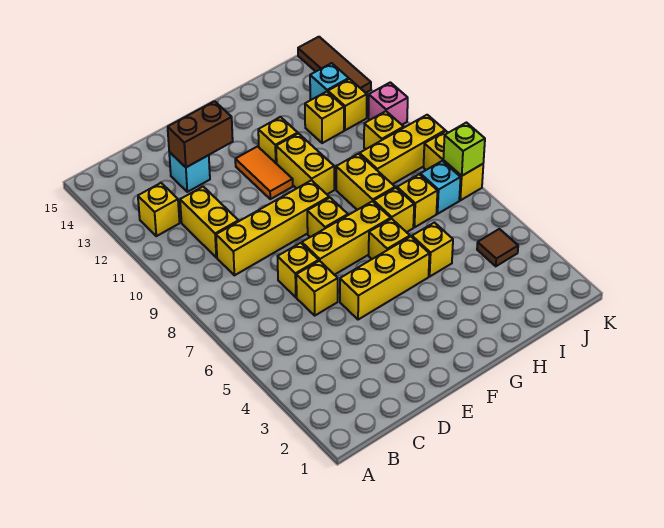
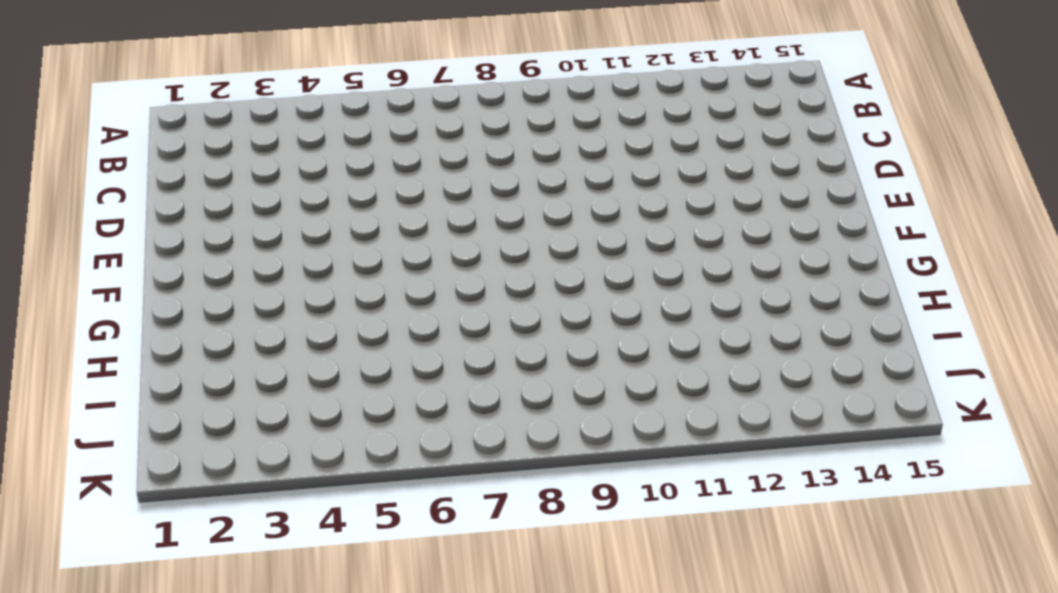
none -> yellow 1x1 brick [138,183,180,236]
none -> yellow 1x4 brick [216,180,329,275]
none -> yellow 1x2 brick [180,187,238,258]

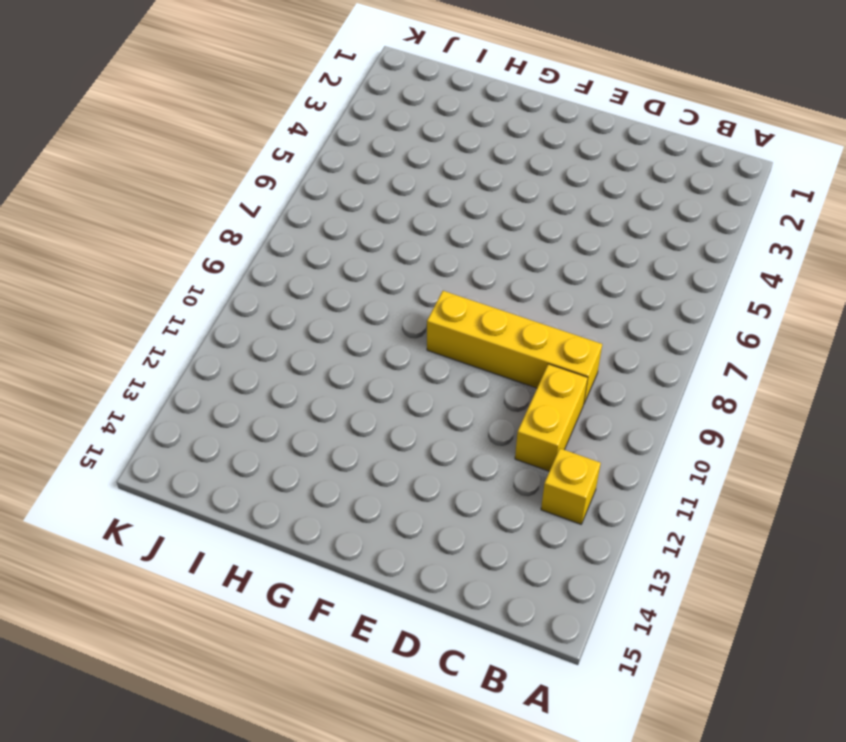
none -> yellow 1x1 brick [296,261,338,315]
none -> yellow 1x1 brick [278,243,319,297]
none -> cyan 1x1 brick [169,152,210,192]

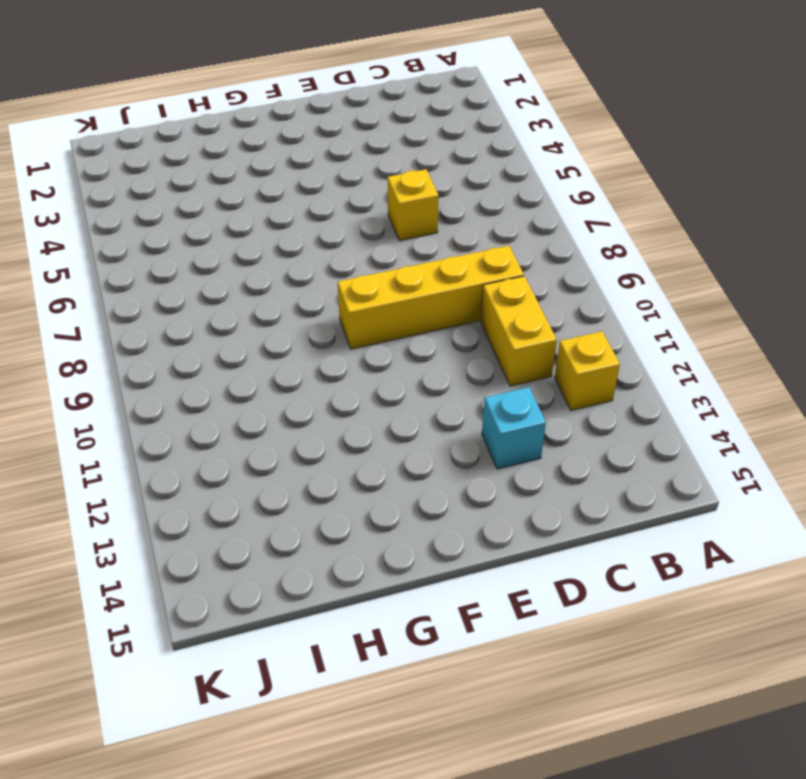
none -> yellow 1x1 brick [278,243,319,297]
none -> yellow 1x3 brick [340,237,429,320]
none -> yellow 1x3 brick [302,201,391,275]

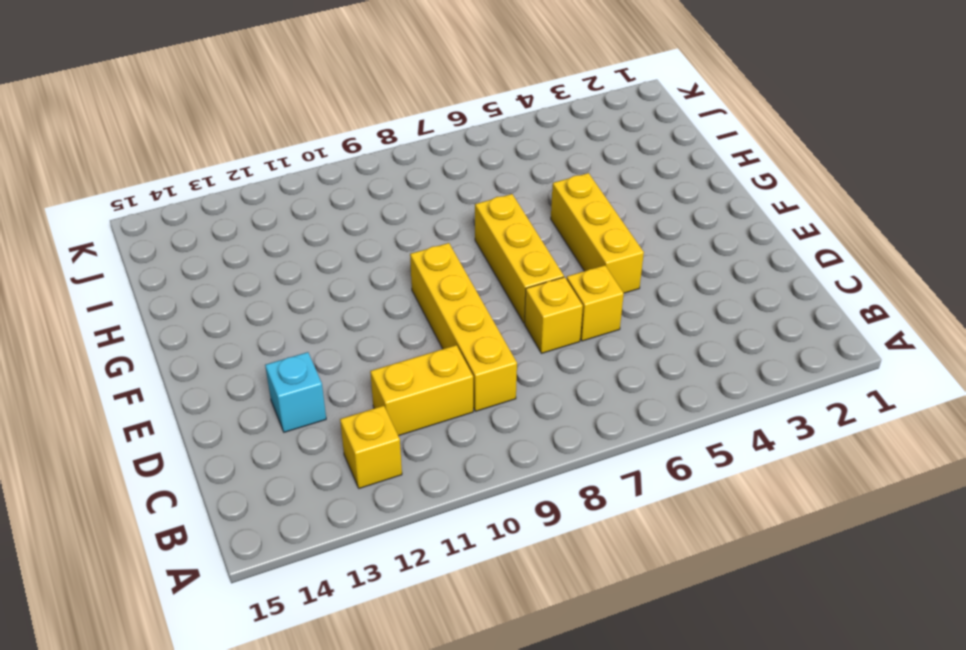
none -> yellow 1x1 brick [307,198,348,237]
none -> orange 1x2 tile [235,146,293,199]
none -> yellow 1x1 brick [369,219,410,259]

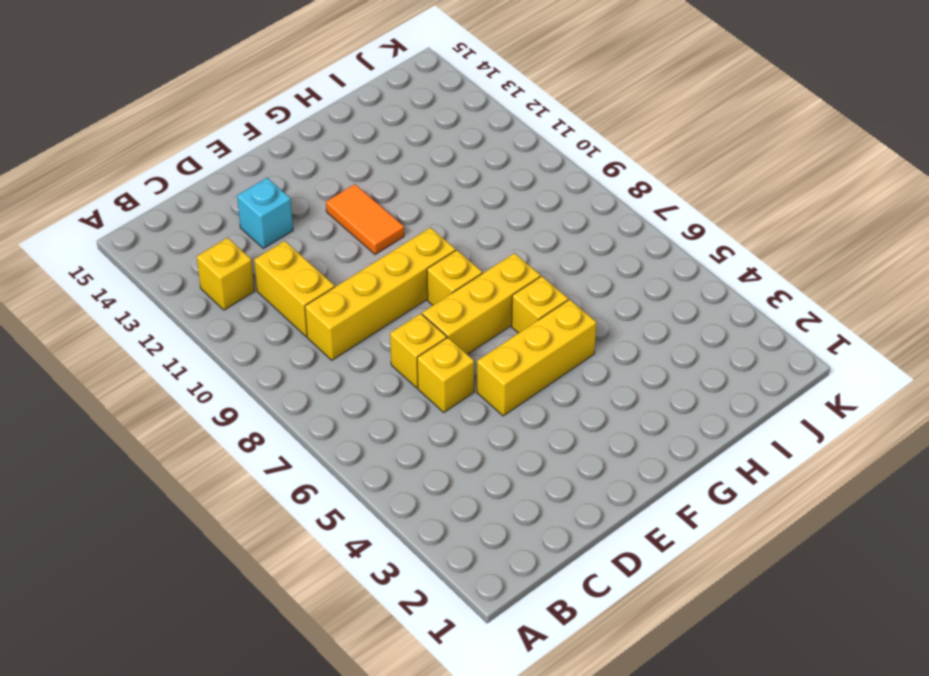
none -> yellow 1x2 brick [276,134,334,194]
none -> yellow 1x1 brick [258,117,298,164]
none -> yellow 1x1 brick [412,223,453,276]

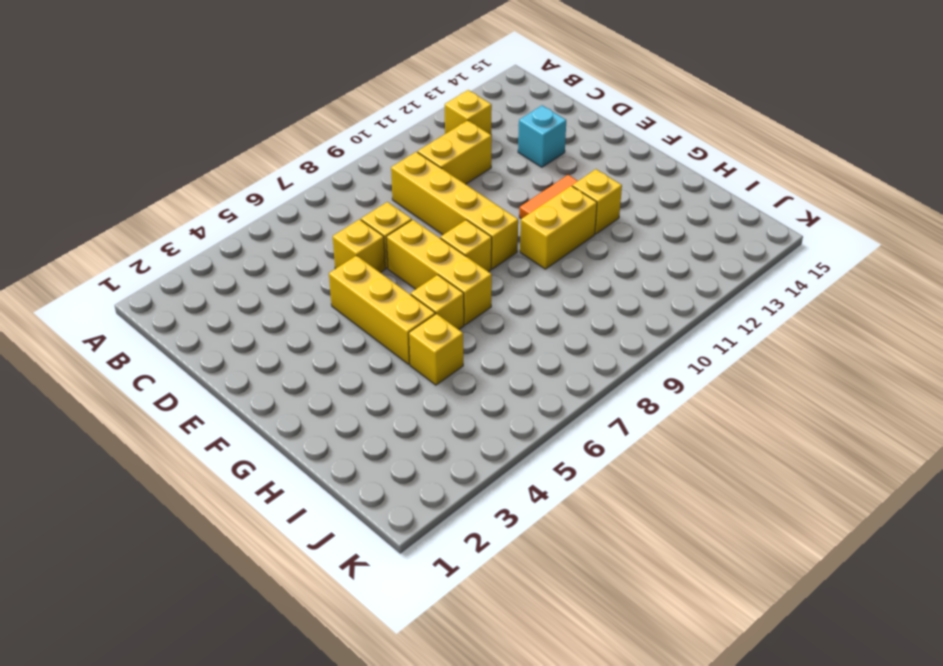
none -> yellow 1x1 brick [374,188,414,232]
none -> yellow 1x2 brick [336,154,395,210]
none -> yellow 1x1 brick [397,174,437,227]

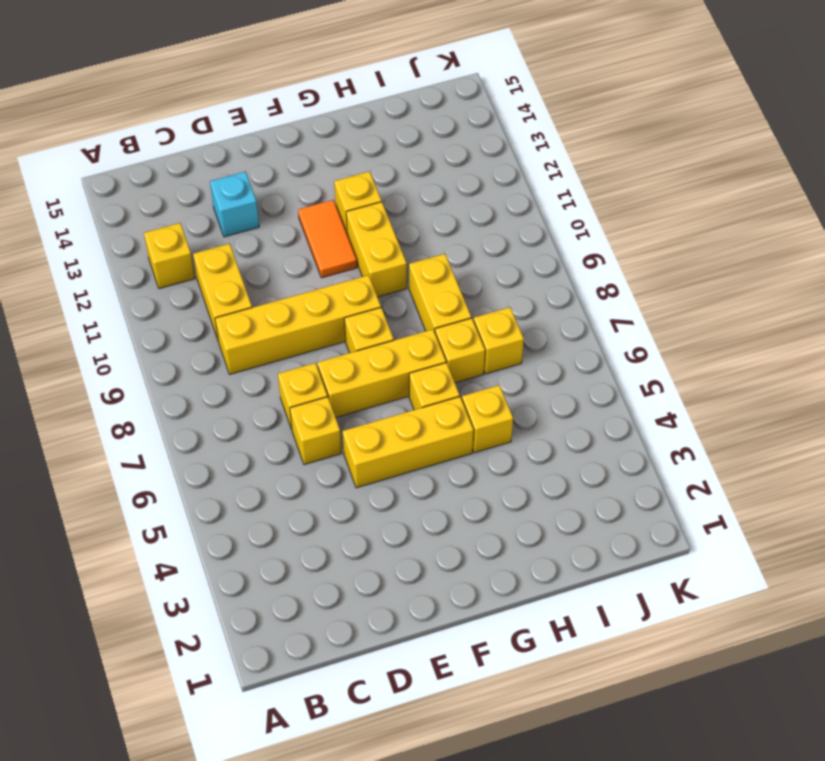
none -> yellow 1x3 brick [360,115,445,184]
none -> yellow 1x1 brick [305,92,344,143]
none -> brown 1x1 tile [477,229,518,266]

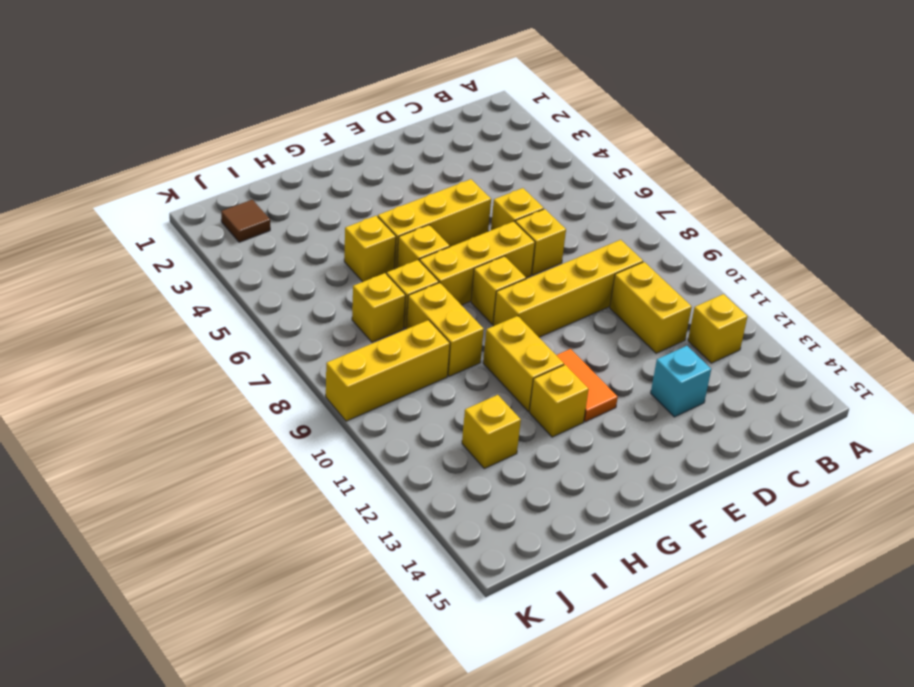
brown 1x1 tile [221,200,270,242] -> brown 1x1 tile moved to [477,229,518,266]
none -> cyan 1x1 brick [420,161,461,214]
none -> yellow 1x1 brick [364,111,404,149]
none -> yellow 1x1 brick [328,79,367,130]

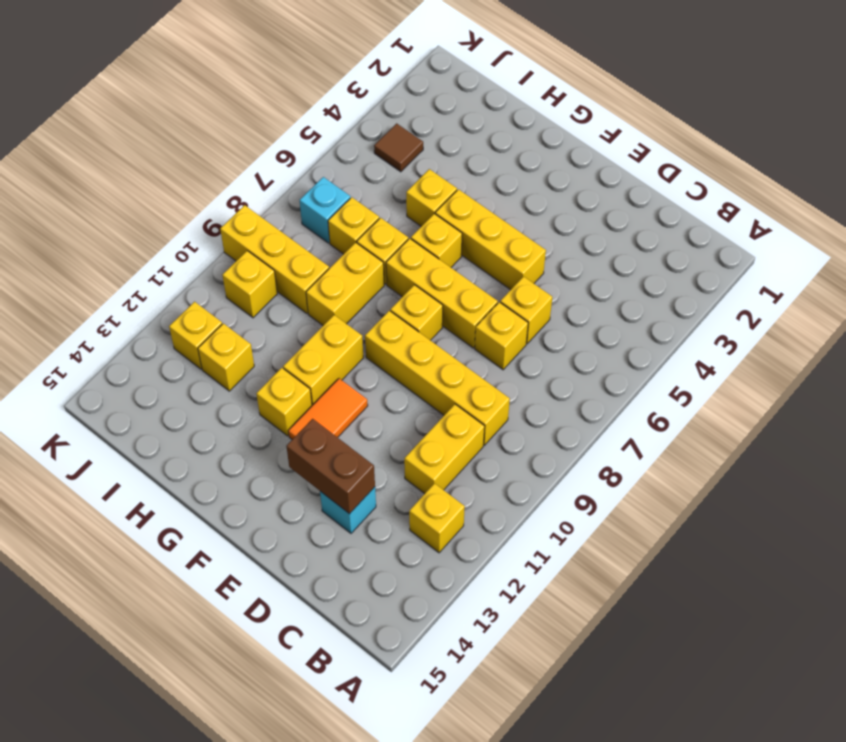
none -> cyan 1x1 brick [310,63,349,100]
none -> yellow 1x2 brick [424,131,483,200]
none -> pink 1x1 brick [368,82,408,125]

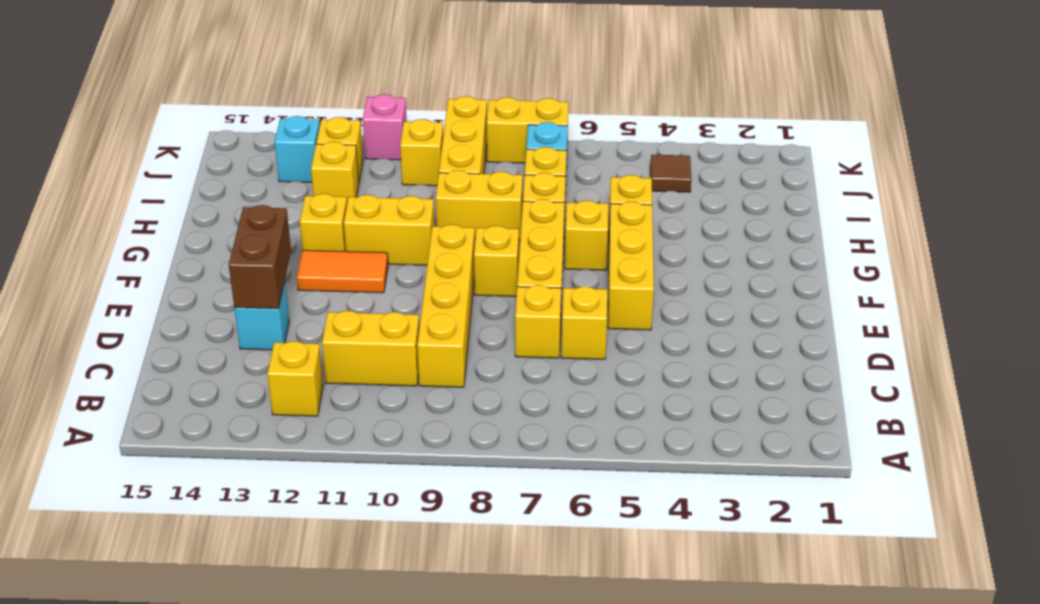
none -> brown 1x3 tile [298,37,371,93]
none -> lime 1x1 brick [443,123,485,176]

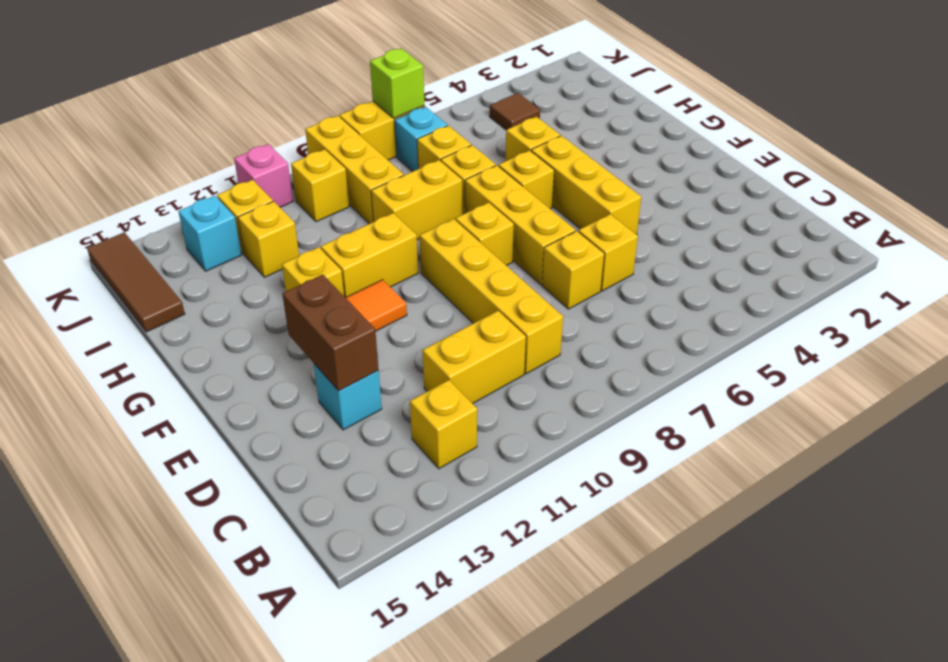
brown 1x3 tile [87,232,185,332] -> brown 1x3 tile turned to [298,37,371,93]

